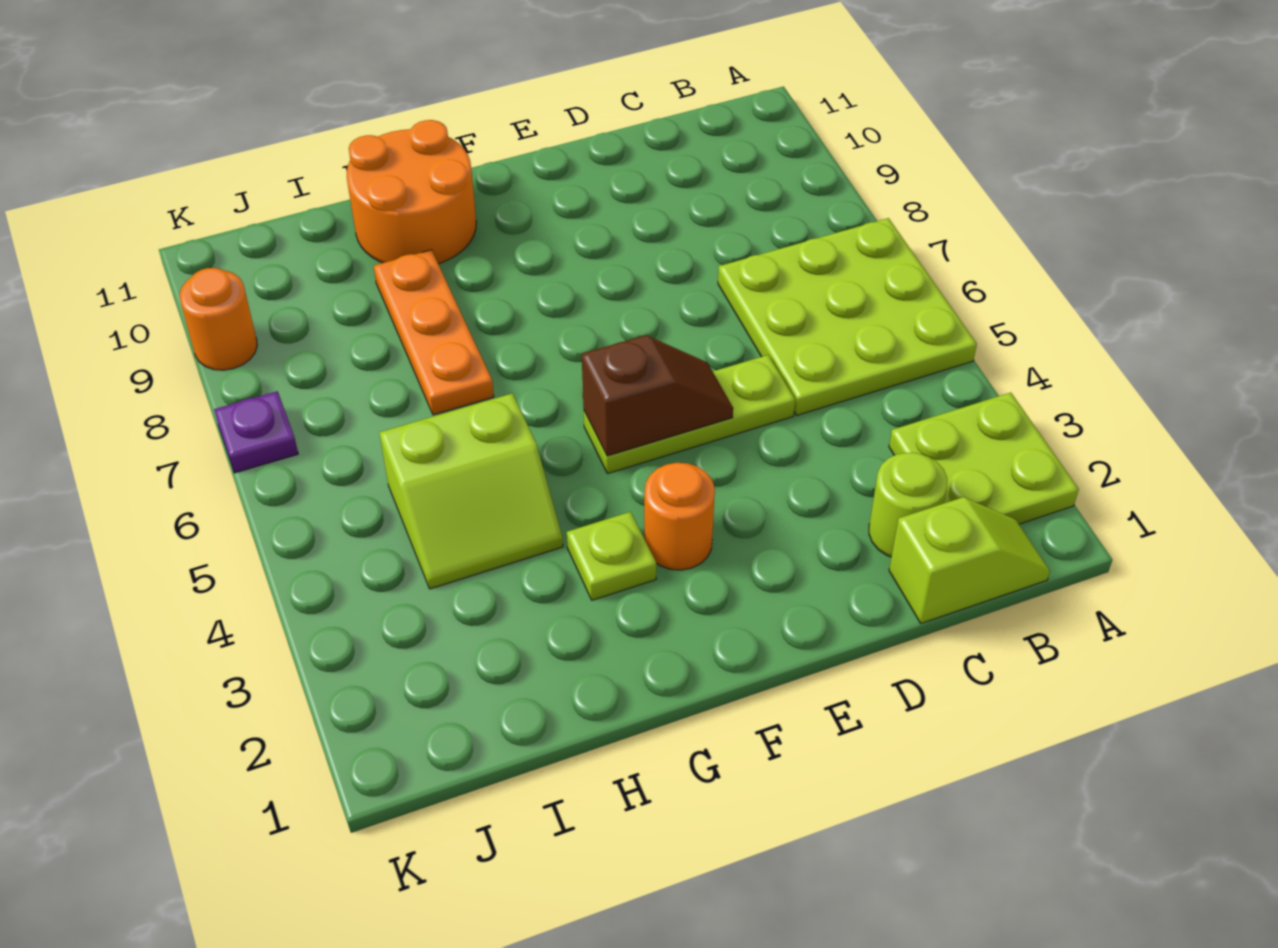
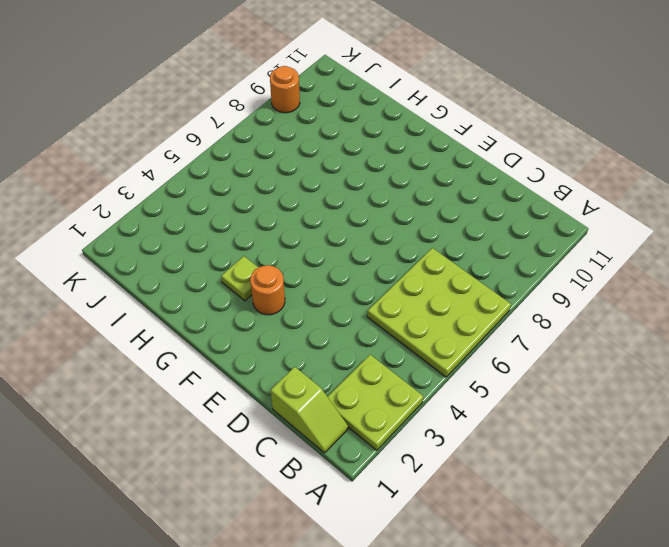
none -> lime 1x1 round brick [869,453,947,557]
none -> lime 1x3 plate [584,355,795,474]
none -> orange 2x2 round brick [347,120,476,264]

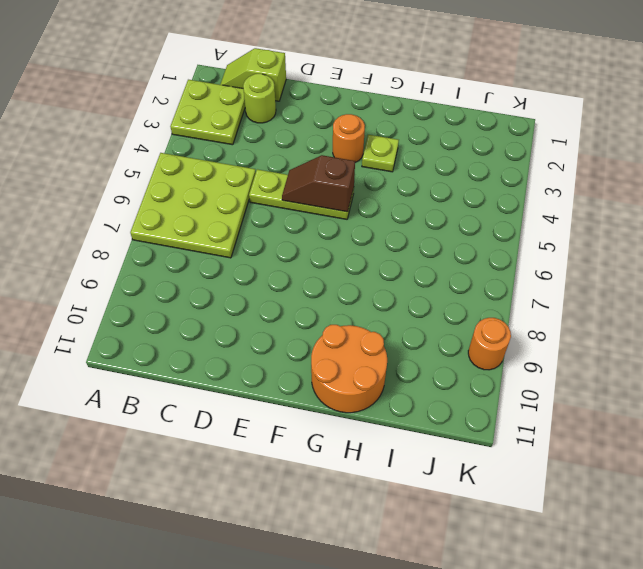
none -> lime 2x2 slope [379,393,563,589]
none -> orange 1x3 plate [374,250,494,415]
none -> purple 1x1 plate [214,391,298,473]

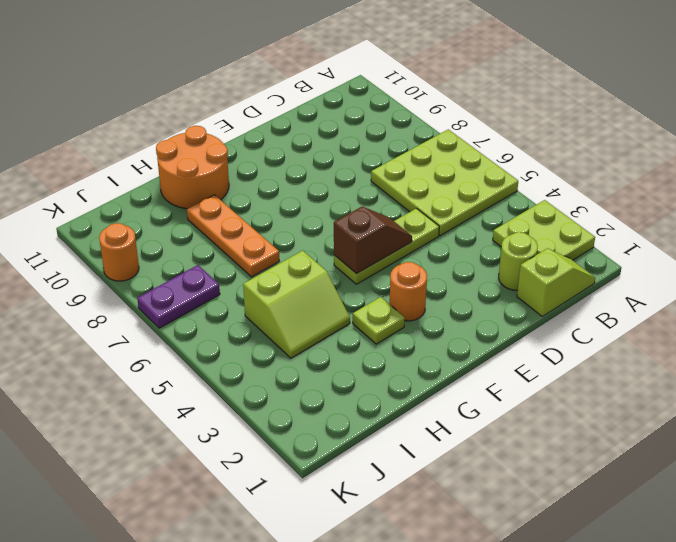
purple 1x2 plate [137,265,220,328] -> purple 1x1 plate [214,391,298,473]

